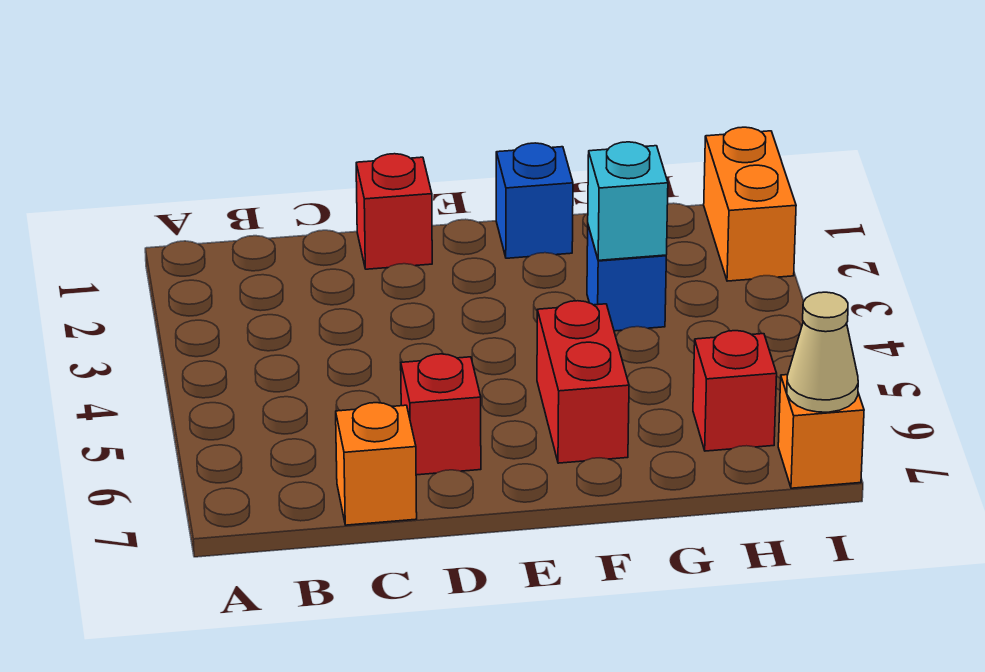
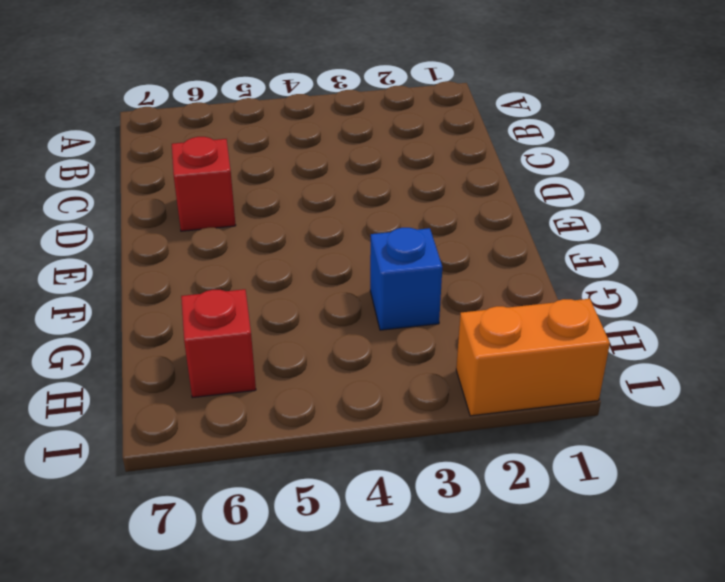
none -> orange 1x1 brick [336,403,417,525]
none -> red 1x1 brick [356,154,432,269]

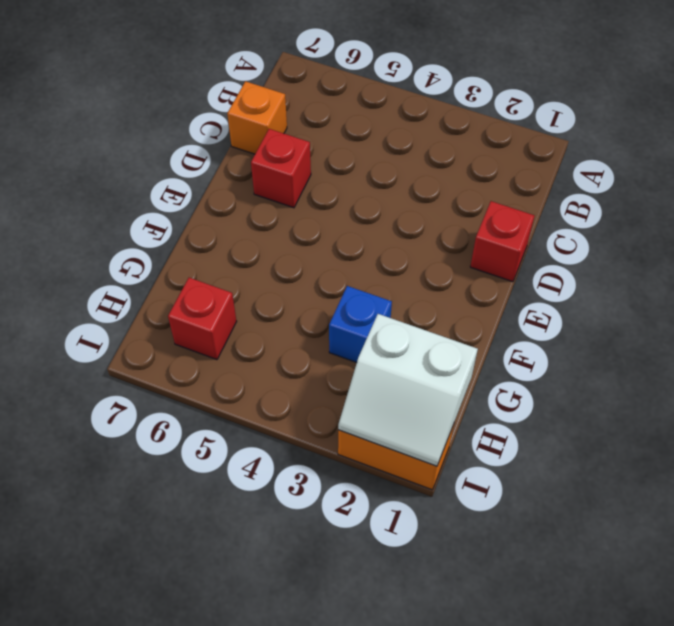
white 2x2 slope [338,314,478,466] -> none
none -> blue 1x1 brick [496,143,573,258]
none -> red 1x2 brick [537,301,629,463]

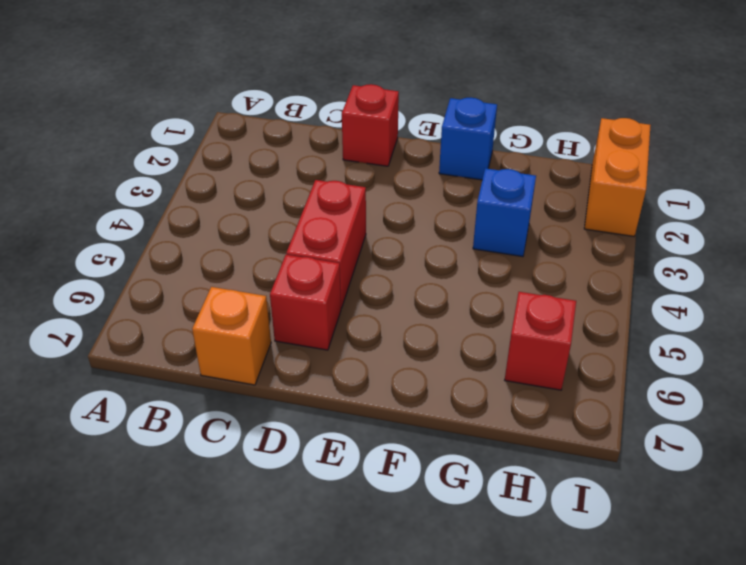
red 1x2 brick [286,180,366,308] -> red 1x2 brick moved to [537,301,629,463]
none -> orange 1x1 brick [778,375,864,488]
none -> cyan 1x1 brick [588,142,668,260]

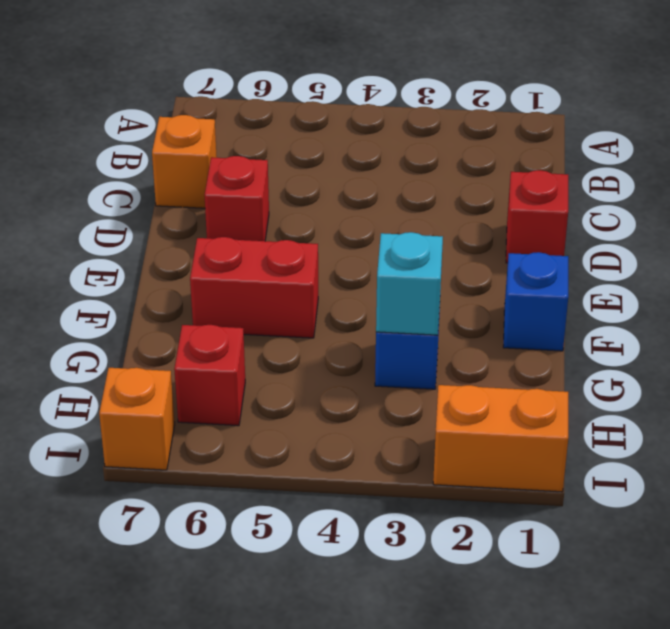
none -> tan 1x1 cone [787,292,858,412]

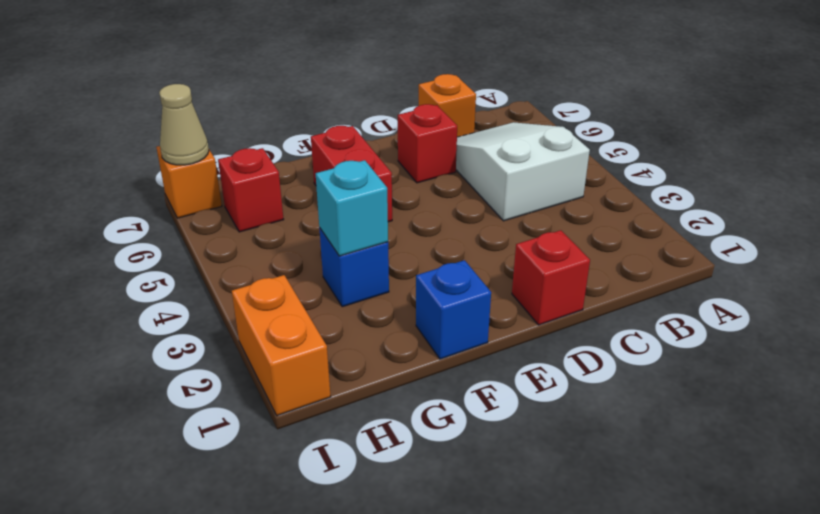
white 2x3 slope [456,122,590,221] -> none

